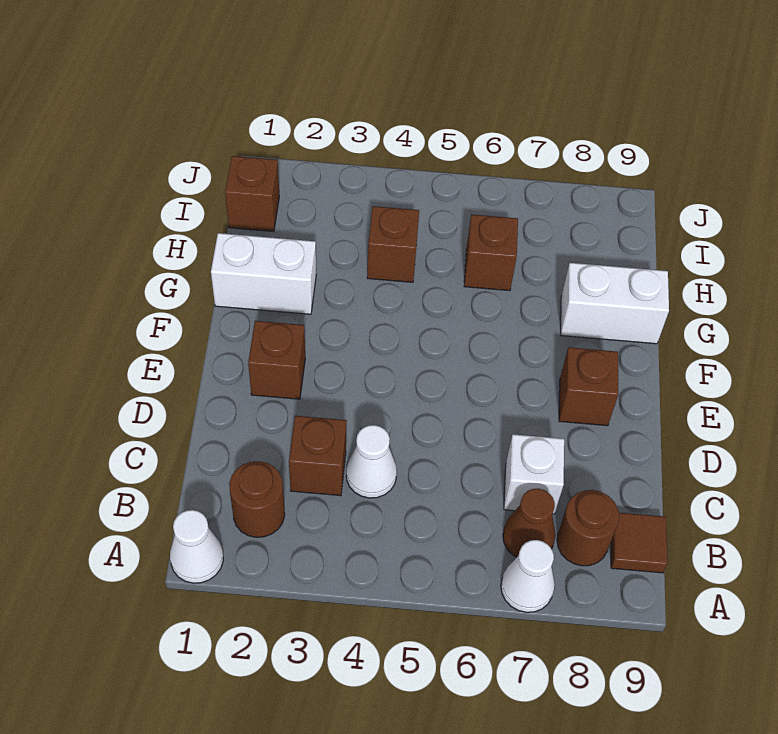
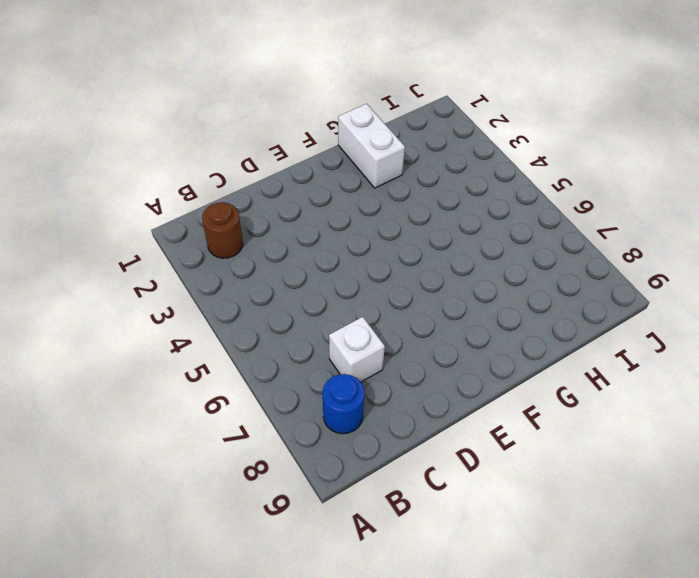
blue 1x1 round brick [323,374,364,434] -> brown 1x1 round brick [557,490,619,566]
none -> white 1x1 cone [170,510,223,583]
none -> white 1x1 cone [501,540,555,612]
none -> brown 1x1 cone [503,489,556,557]

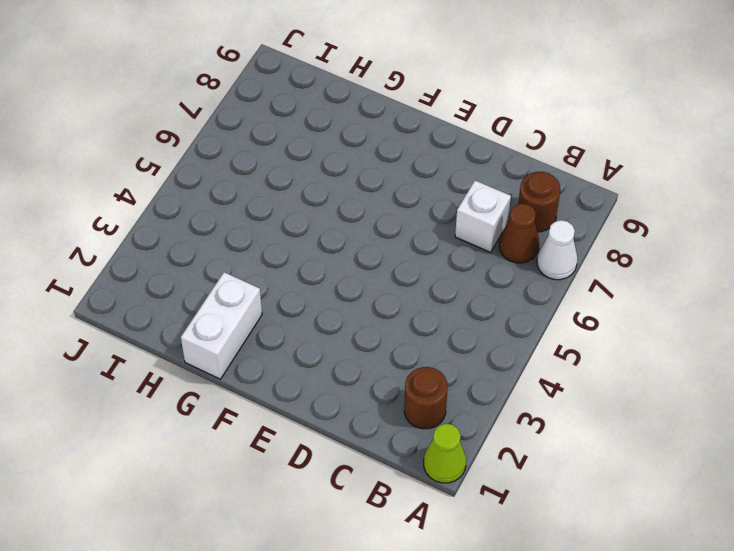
lime 1x1 cone [424,424,466,483] -> white 1x1 cone [170,510,223,583]
none -> brown 1x1 tile [611,513,667,573]
none -> brown 1x1 brick [289,416,347,496]
none -> white 1x1 cone [346,425,397,498]

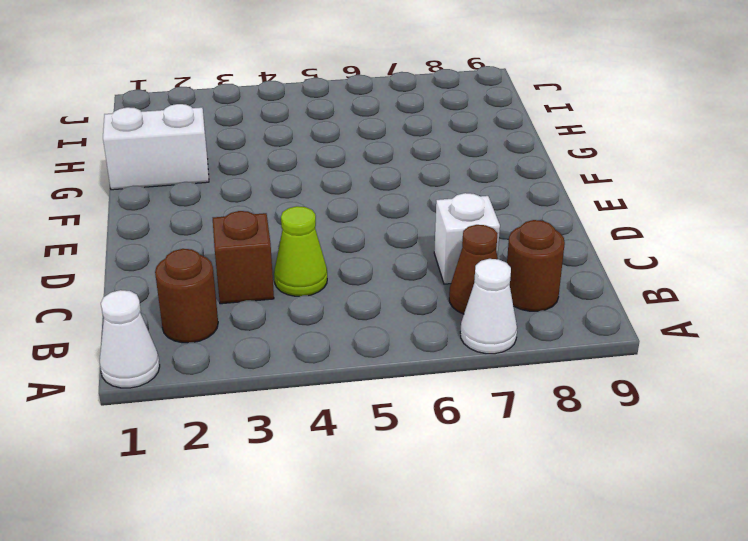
lime 1x1 cone [274,206,327,296] -> white 1x1 cone [346,425,397,498]
none -> brown 1x1 tile [611,513,667,573]
none -> brown 1x1 brick [248,321,305,399]
none -> brown 1x1 brick [559,347,618,426]

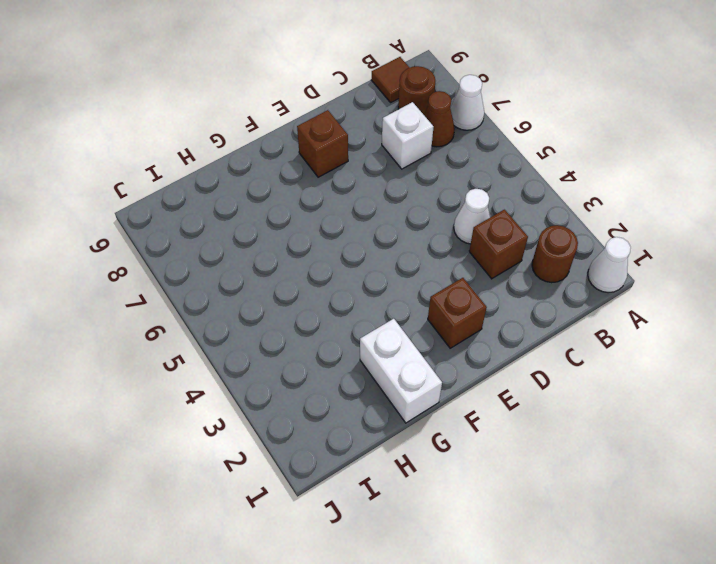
none -> white 1x2 brick [561,263,669,344]
none -> brown 1x1 brick [367,206,419,282]
none -> brown 1x1 brick [464,214,518,291]

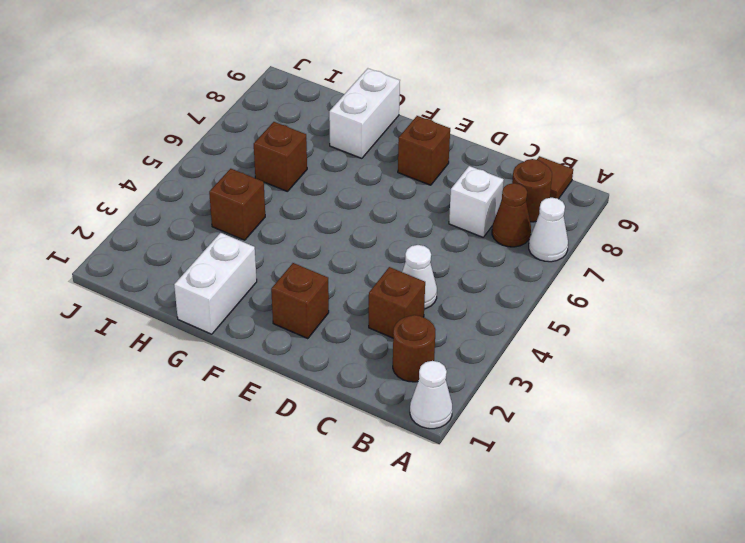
none -> brown 1x1 brick [225,156,279,232]

